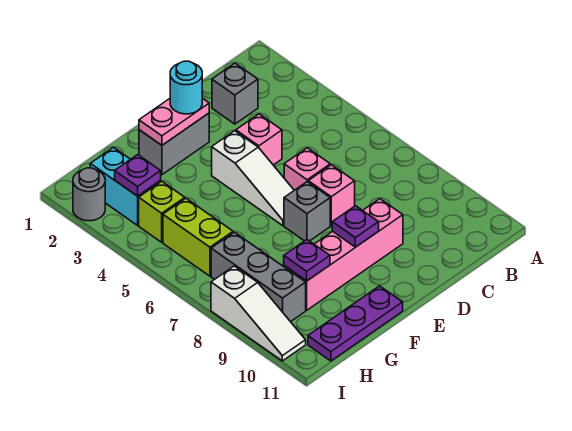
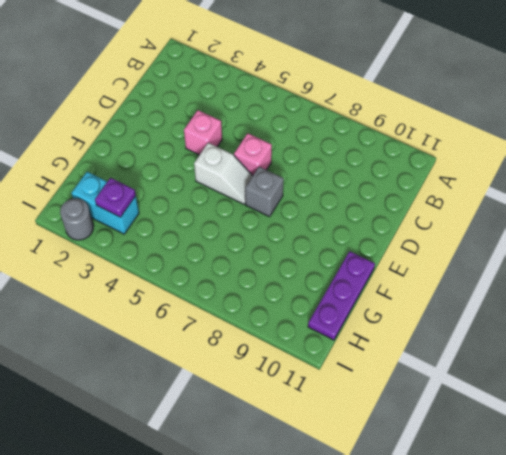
white 1x2 slope [194,143,253,204] -> white 1x3 slope [212,131,294,226]
none -> grey 1x1 brick [212,63,258,124]
none -> pink 1x1 brick [308,165,355,226]
none -> pink 1x4 brick [284,199,403,310]

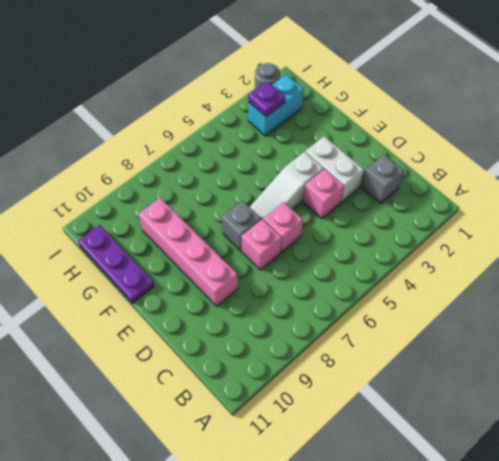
white 1x2 brick [305,136,364,202] -> none
none -> grey 1x2 brick [139,113,209,175]
none -> lime 1x1 brick [139,181,185,242]
none -> lime 1x2 brick [163,199,233,276]

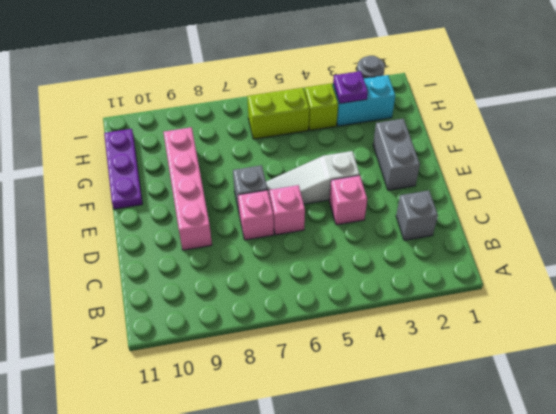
none -> grey 1x3 brick [211,232,306,322]
none -> white 1x3 slope [211,266,306,361]
none -> pink 1x2 plate [139,98,209,145]

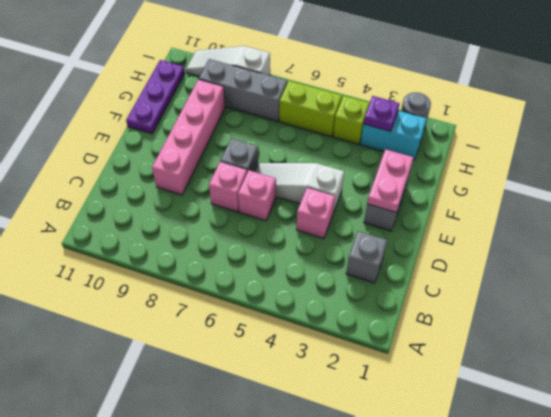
none -> purple 1x1 plate [332,206,379,247]
none -> purple 1x1 plate [284,240,330,281]
none -> cyan 1x1 round brick [170,61,202,114]

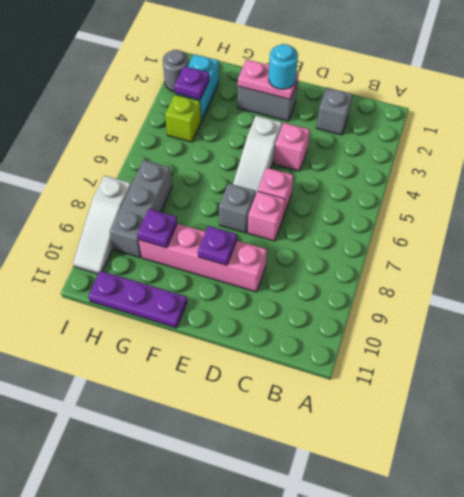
none -> lime 1x2 brick [163,199,233,276]

